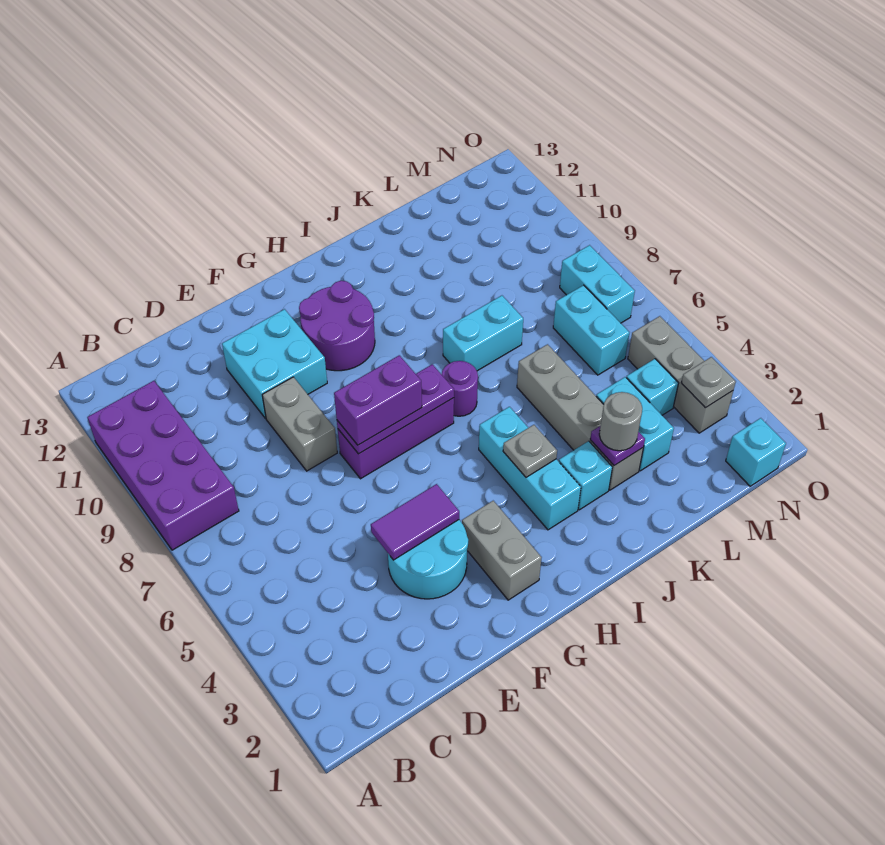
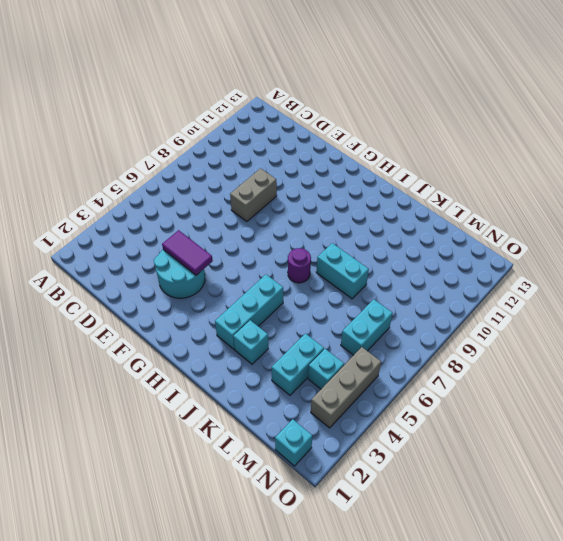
none -> purple 2x4 brick [87,381,239,550]
none -> cyan 2x2 brick [222,309,327,419]
none -> purple 1x3 brick [338,398,454,479]

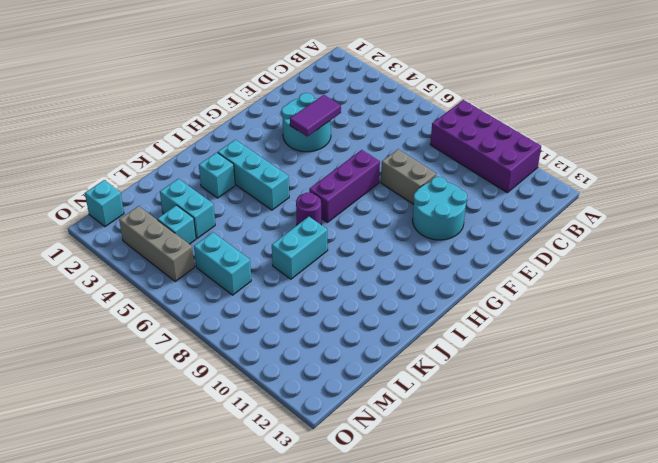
cyan 2x2 round brick [413,177,467,240] -> cyan 2x2 brick [222,309,327,419]
none -> grey 1x2 brick [462,501,542,600]
none -> purple 2x2 round brick [299,281,375,371]
none -> grey 1x4 brick [517,344,643,490]

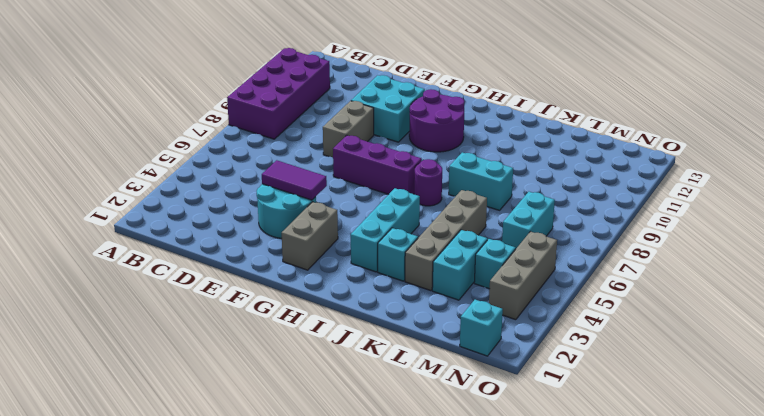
none -> cyan 1x2 brick [560,245,635,323]
none -> purple 1x3 plate [337,364,454,454]
none -> grey 1x1 plate [503,425,557,477]

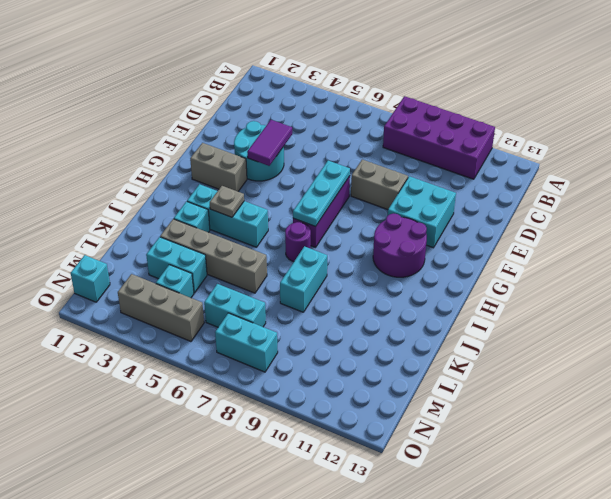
cyan 1x3 plate [293,160,350,227] -> purple 1x3 plate [337,364,454,454]
none -> purple 1x1 plate [590,426,645,465]
none -> grey 1x1 plate [681,357,736,408]
none -> purple 1x2 brick [334,355,422,445]

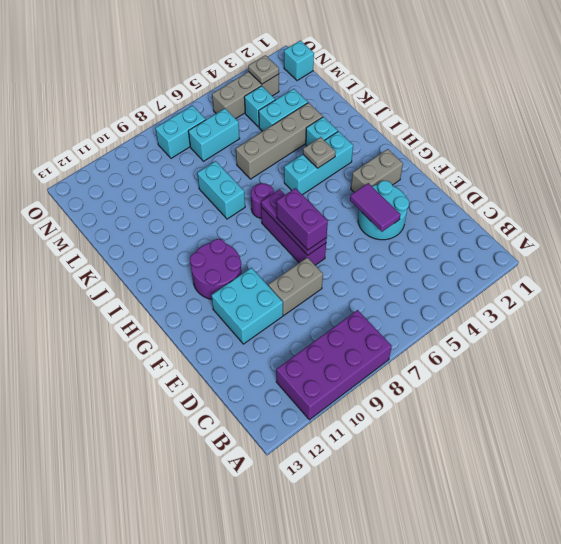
none -> purple 1x1 plate [590,426,645,465]
none -> grey 1x1 round brick [599,392,642,451]

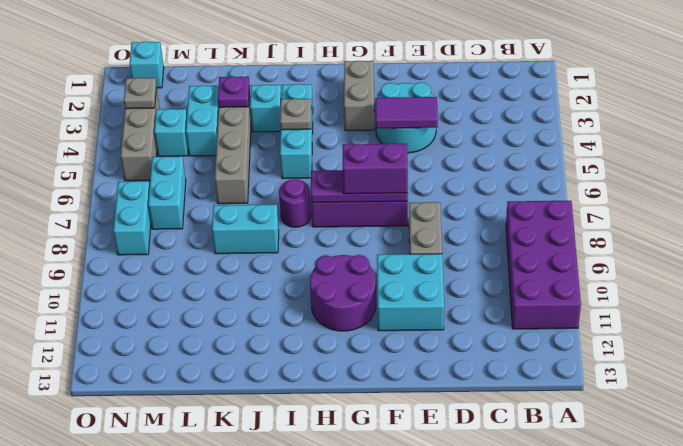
none -> grey 1x1 round brick [599,392,642,451]

